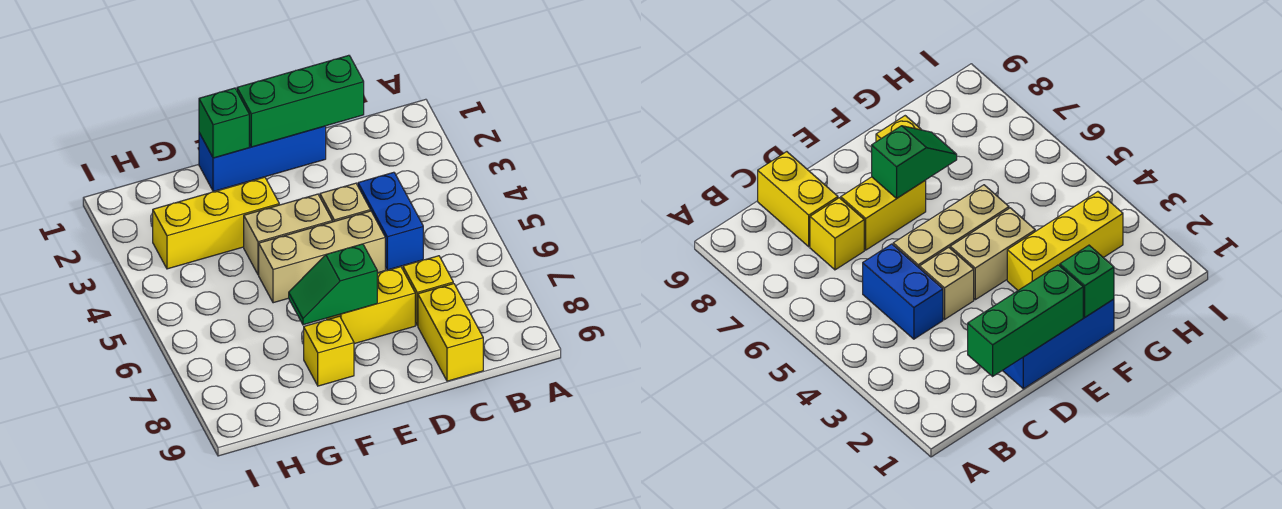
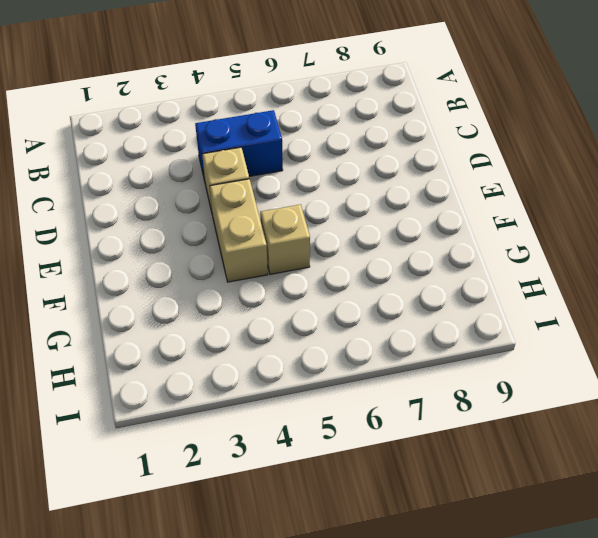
tan 1x1 brick [260,204,310,274] -> tan 1x3 brick [259,211,385,303]
none -> yellow 1x1 brick [403,256,453,326]
none -> yellow 1x2 brick [418,284,483,381]
none -> blue 1x3 brick [199,126,326,192]

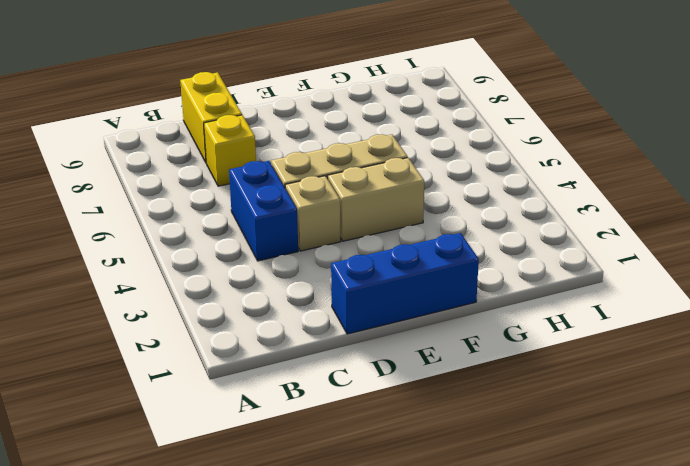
none -> yellow 1x2 brick [327,267,415,344]
none -> yellow 1x3 brick [153,177,279,269]
none -> yellow 1x1 brick [304,316,354,386]

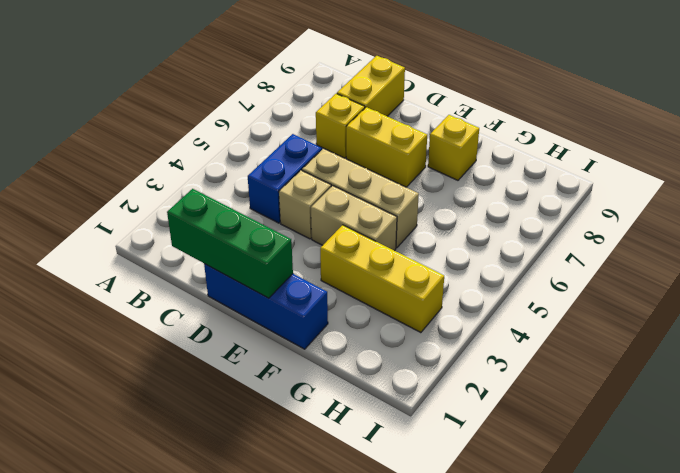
none -> green 1x2 slope [289,244,377,325]
none -> green 1x1 brick [199,88,249,158]

